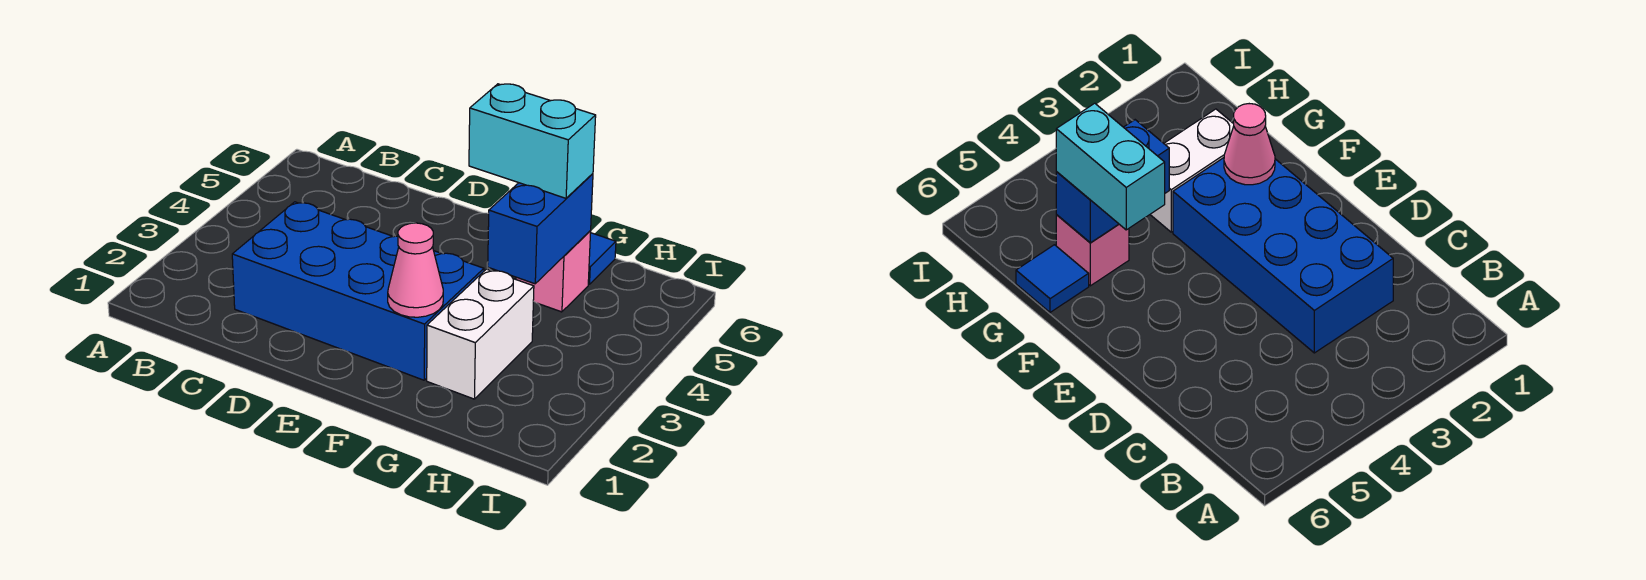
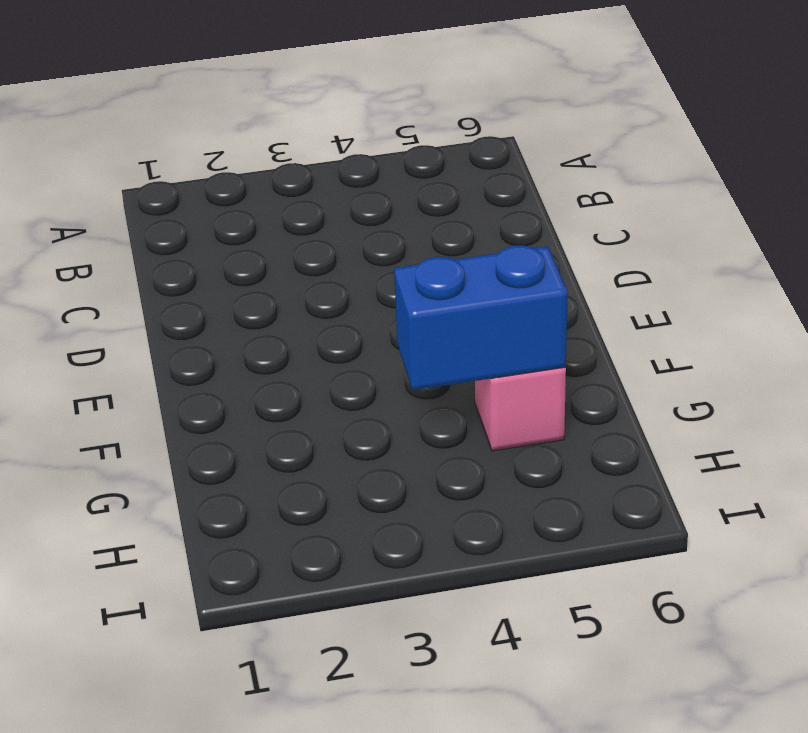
none -> blue 2x4 brick [232,202,484,380]
none -> white 1x2 brick [427,269,534,399]

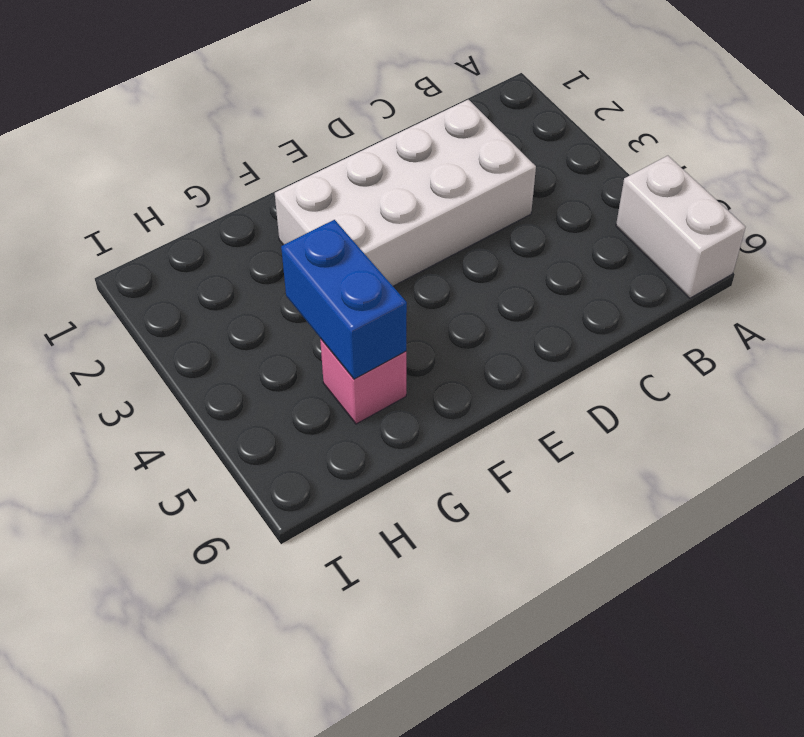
white 1x2 brick [616,156,746,298] -> white 1x2 brick moved to [427,269,534,399]
white 2x4 brick [275,100,536,286] -> blue 2x4 brick [232,202,484,380]
none -> blue 1x1 tile [588,233,616,284]
none -> pink 1x1 cone [388,223,443,317]

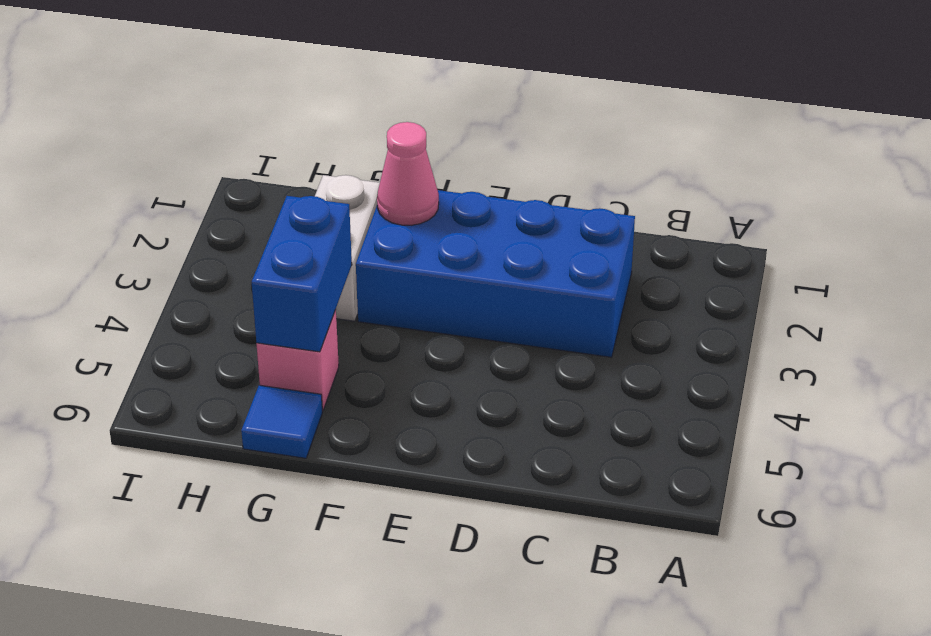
none -> cyan 1x2 brick [469,84,596,198]

